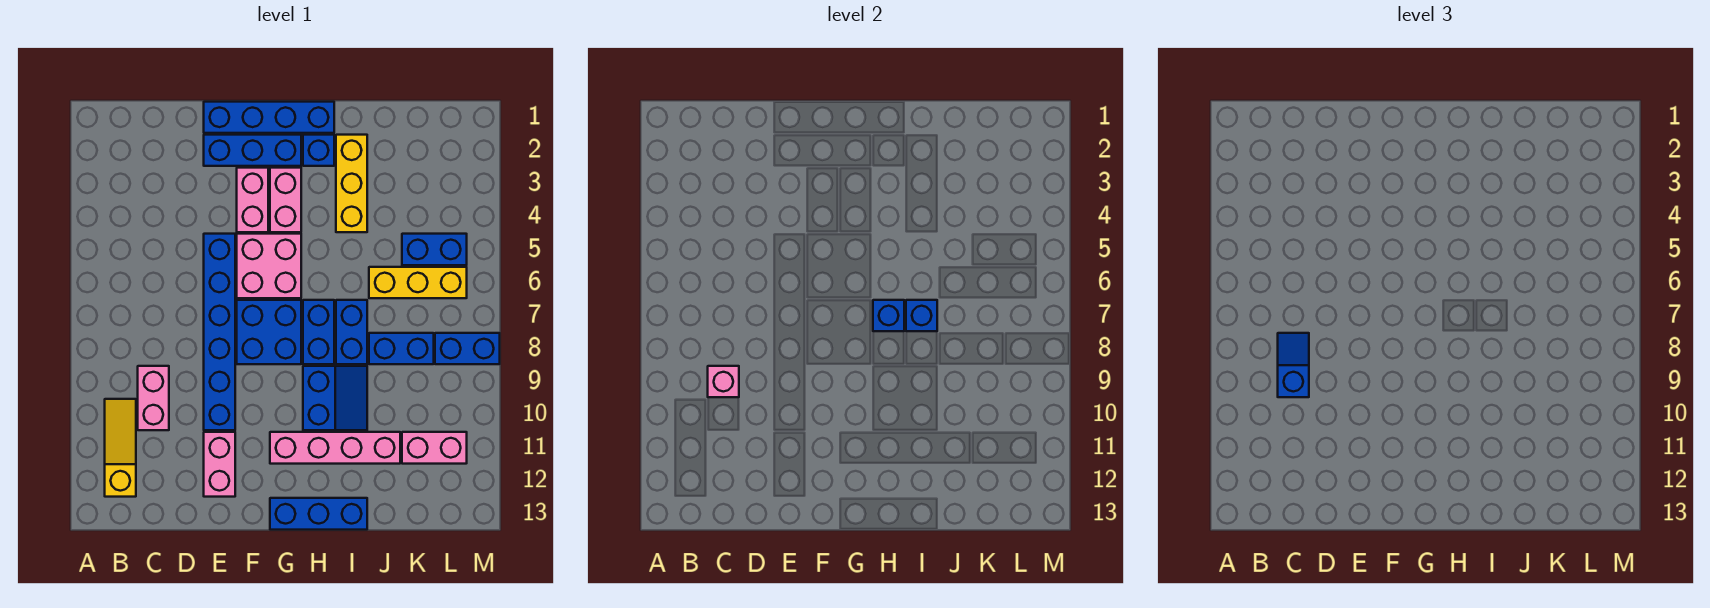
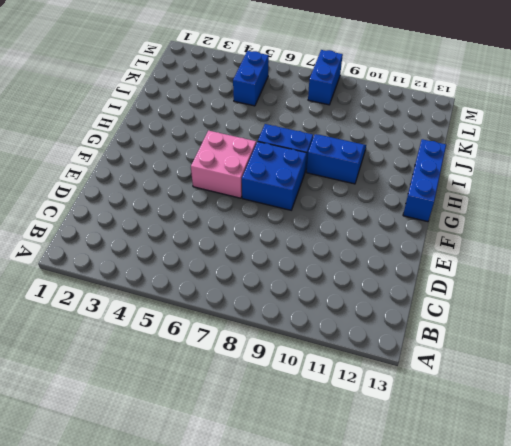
none -> yellow 1x3 slope [105,399,136,497]
none -> pink 1x2 brick [138,366,169,430]
none -> blue 1x4 brick [204,102,334,133]

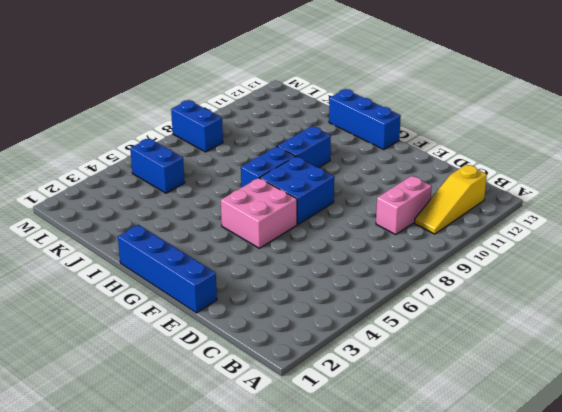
none -> blue 1x3 brick [204,135,301,166]
none -> blue 1x6 brick [204,234,235,430]
none -> pink 1x2 brick [204,432,235,497]

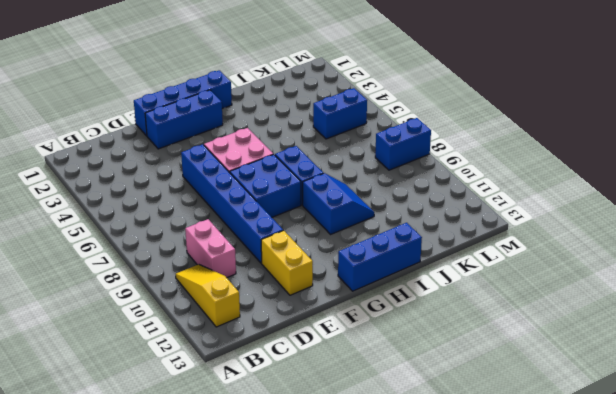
yellow 1x2 brick [261,230,313,295] -> pink 1x2 brick [204,432,235,497]
none -> pink 1x2 brick [237,168,268,232]
none -> pink 1x2 brick [270,168,301,232]
none -> pink 1x4 brick [270,432,400,464]

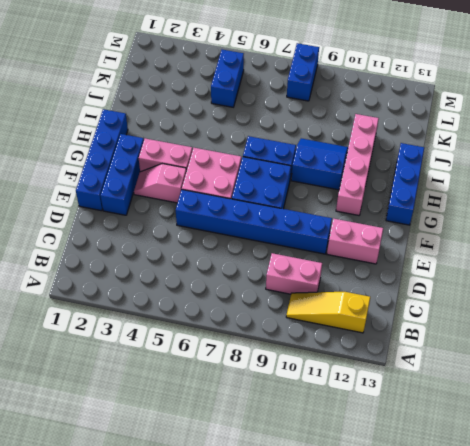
pink 1x2 slope [134,164,187,203] -> pink 1x2 brick [237,168,268,232]
none -> blue 1x1 brick [303,135,334,166]
none -> yellow 1x3 brick [336,135,367,232]
none -> blue 1x2 brick [336,300,367,364]

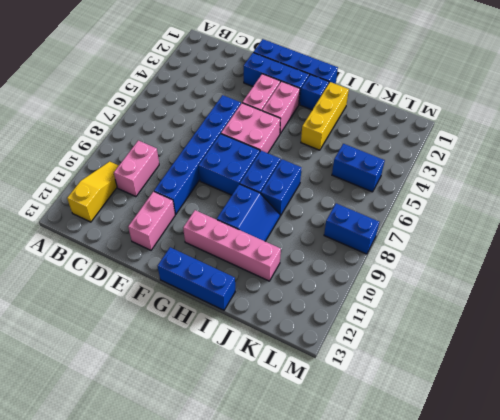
none -> yellow 1x3 brick [369,267,467,298]
none -> blue 1x2 brick [369,333,434,364]
none -> pink 1x2 brick [402,432,467,464]

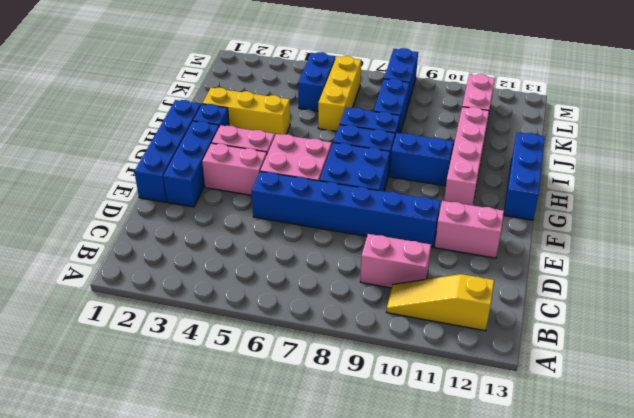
none -> pink 1x1 brick [708,366,739,397]
none -> blue 1x1 brick [873,300,904,331]
none -> blue 1x1 brick [906,300,937,331]

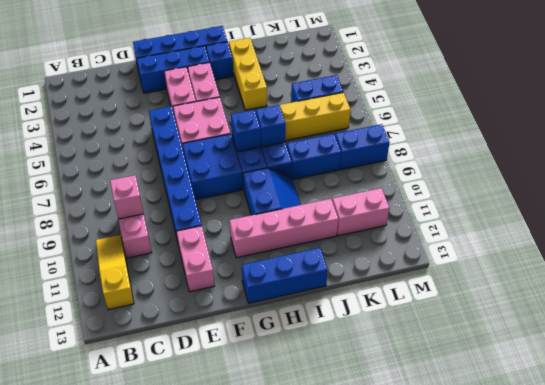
none -> blue 1x2 slope [1278,333,1309,397]

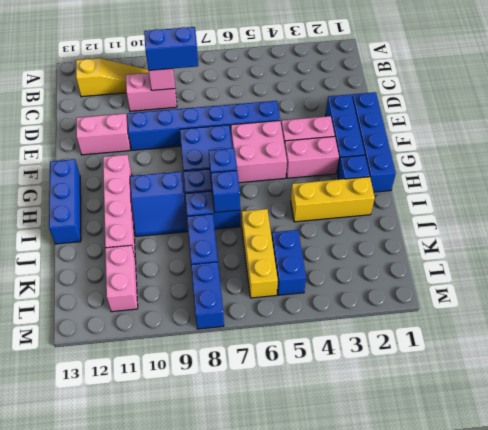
blue 1x2 brick [144,27,198,70] -> blue 1x2 slope [1278,333,1309,397]

